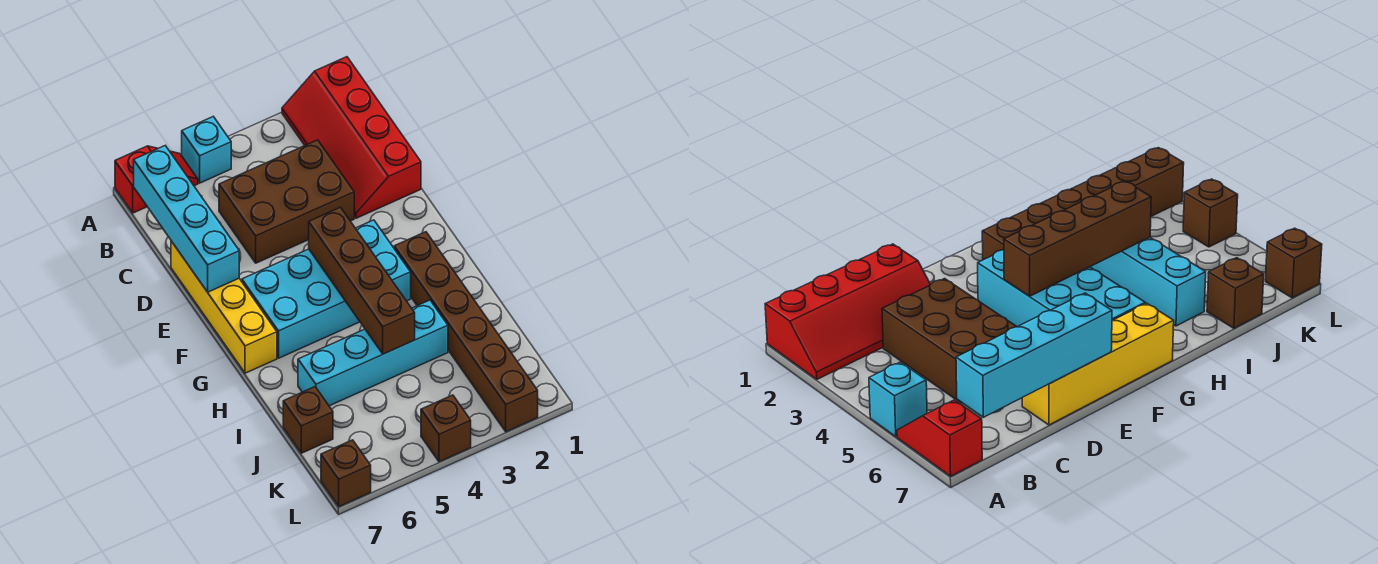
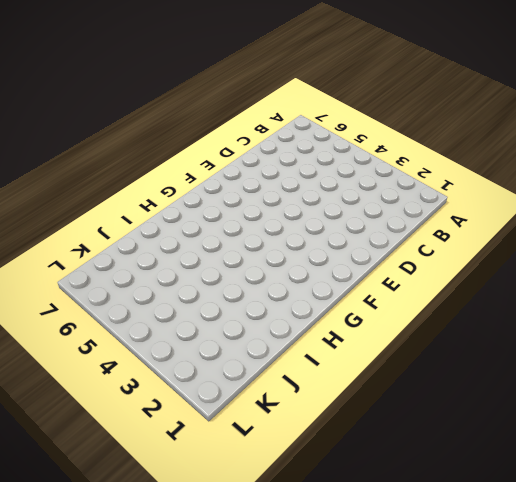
none -> red 2x4 slope [282,57,421,218]
none -> cyan 1x1 brick [182,117,231,183]
none -> red 1x2 slope [115,146,198,213]

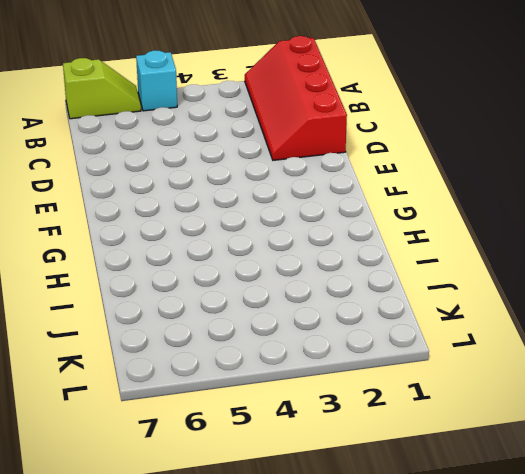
lime 1x2 slope [63,58,141,119] -> red 1x2 slope [115,146,198,213]
none -> brown 2x3 brick [219,140,354,263]
none -> yellow 1x4 brick [171,241,277,373]
none -> cyan 2x4 brick [242,220,411,358]

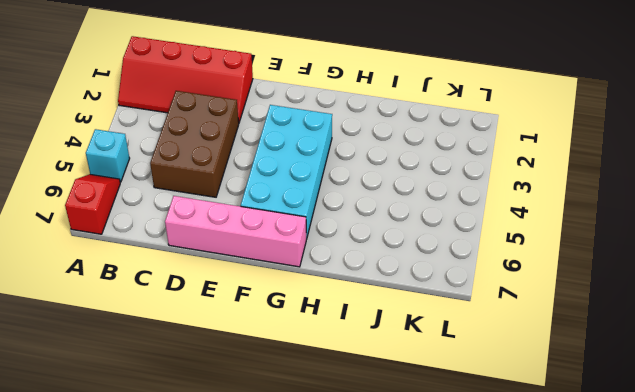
pink 1x4 brick [165,196,306,267] -> yellow 1x4 brick [171,241,277,373]
none -> brown 1x6 brick [394,232,538,432]
none -> cyan 1x4 brick [298,300,448,406]
none -> brown 1x1 brick [283,387,333,453]

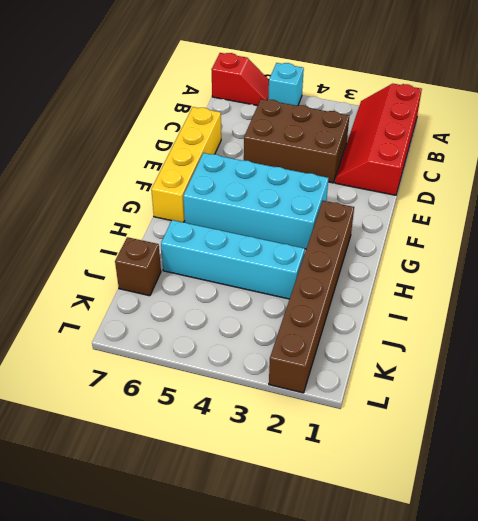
none -> brown 1x1 brick [421,395,471,462]
none -> brown 1x1 brick [321,440,371,507]
none -> cyan 1x4 brick [134,146,239,292]

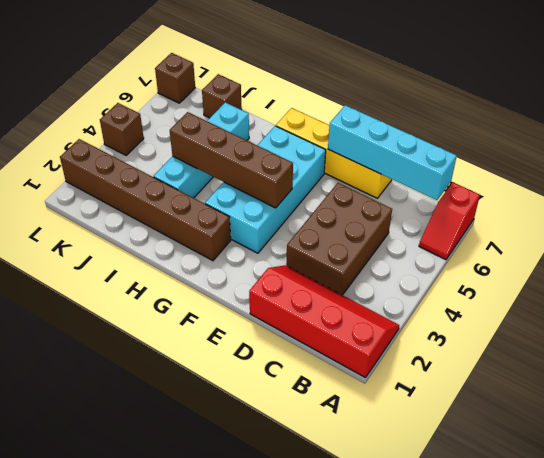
none -> cyan 1x1 brick [182,117,231,183]

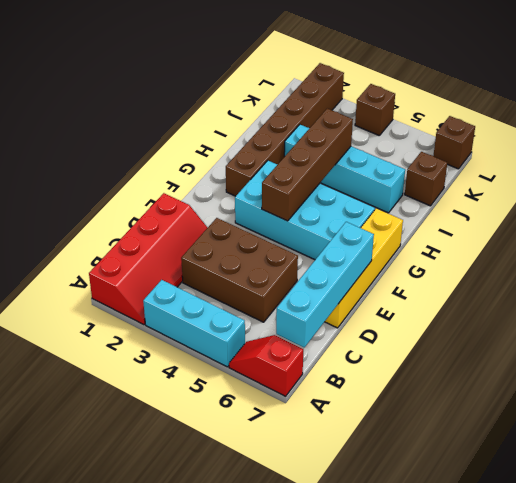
cyan 1x3 brick [143,280,245,367] -> cyan 1x1 brick [182,117,231,183]

